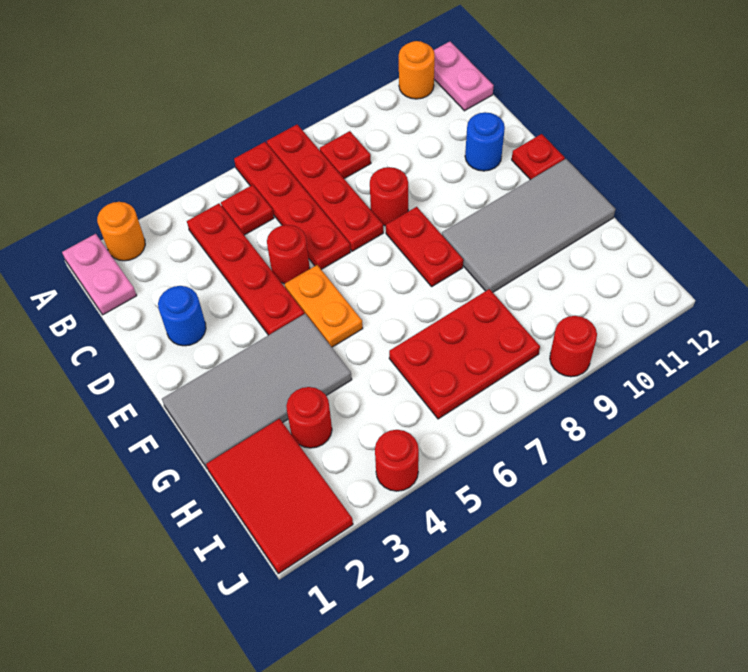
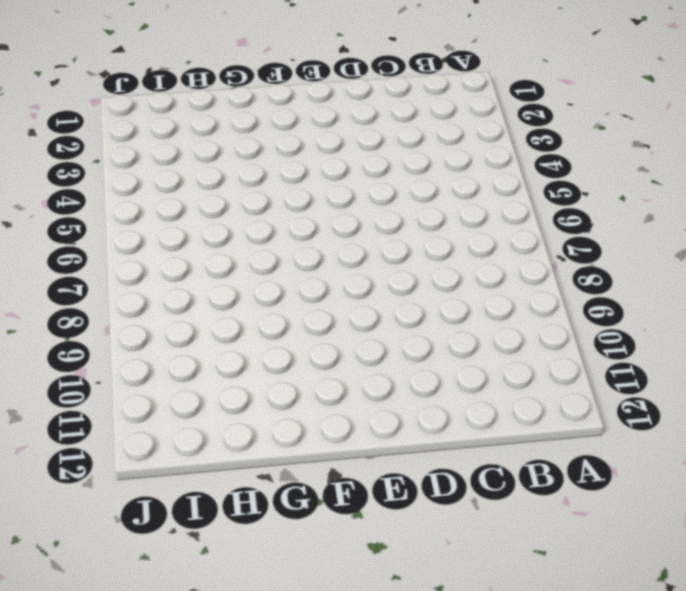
none -> pink 1x2 plate [62,234,137,315]
none -> orange 1x1 round brick [97,202,145,261]
none -> red 1x4 plate [234,142,350,269]

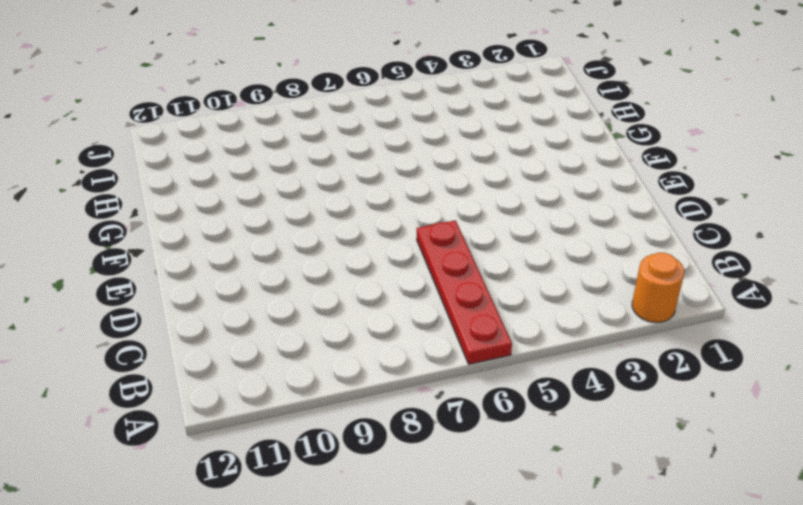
none -> pink 1x2 plate [62,234,137,315]
none -> red 1x4 plate [267,125,383,251]
none -> orange 1x1 round brick [399,41,435,99]

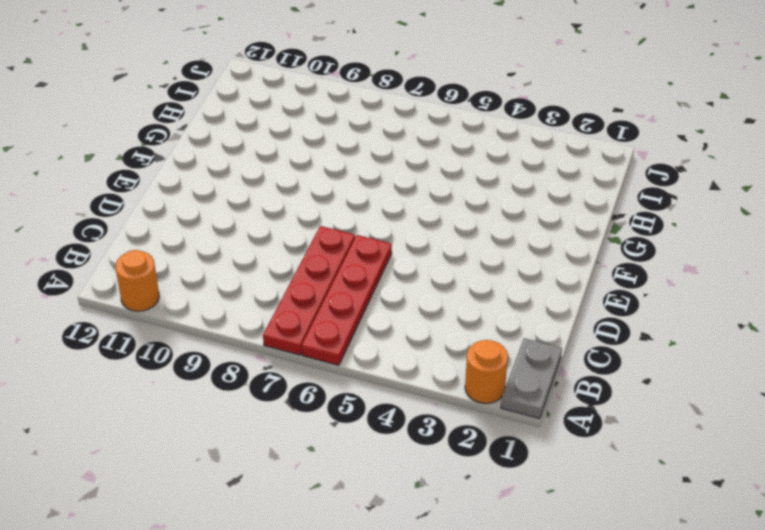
grey 1x2 plate [501,338,562,419] -> pink 1x2 plate [62,234,137,315]
none -> pink 1x2 plate [434,42,494,111]
none -> red 1x4 plate [187,204,304,335]
none -> red 1x1 plate [221,185,274,235]

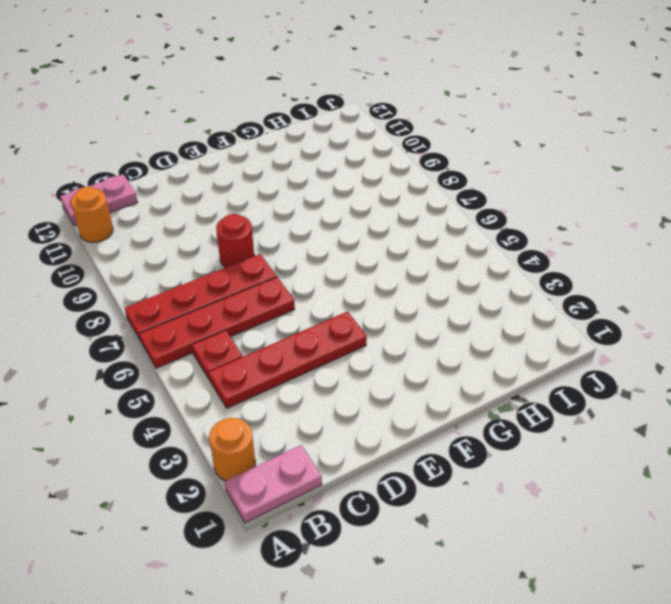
none -> red 1x1 plate [320,131,371,179]
none -> blue 1x1 round brick [158,286,206,346]
none -> red 1x1 round brick [267,225,310,284]

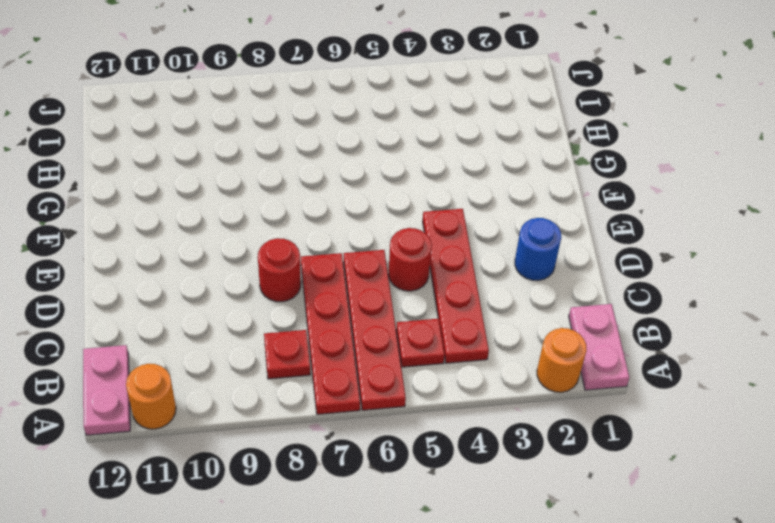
none -> blue 1x1 round brick [465,112,505,171]
none -> orange 1x2 plate [285,265,363,347]
none -> red 1x2 plate [386,207,463,286]

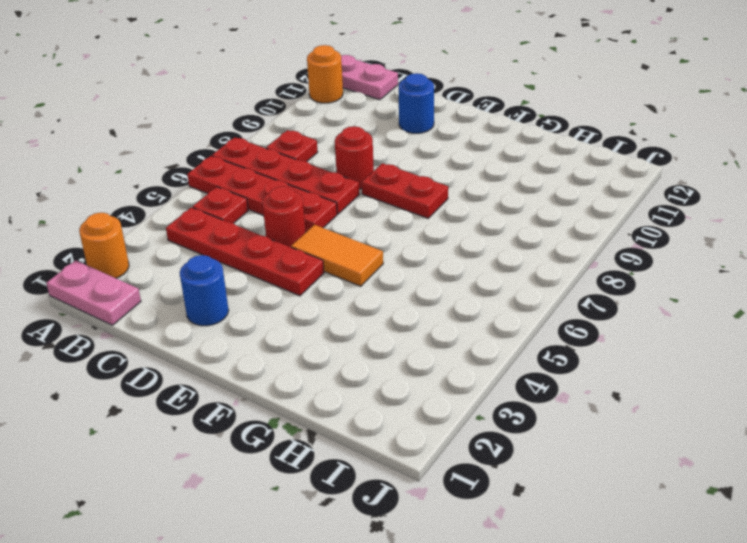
orange 1x2 tile [291,225,383,286] -> orange 1x2 plate [285,265,363,347]
none -> red 1x1 plate [512,134,565,180]
none -> grey 2x4 tile [162,314,352,469]
none -> grey 2x4 tile [442,159,616,292]

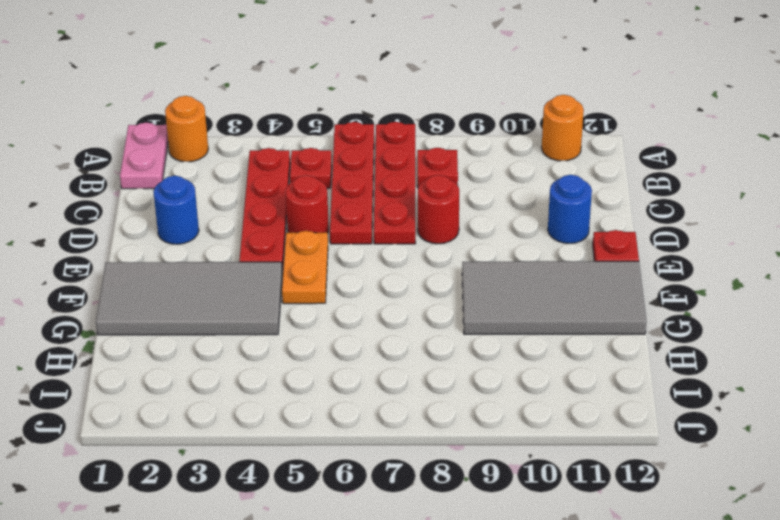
none -> pink 1x2 plate [434,42,494,111]
none -> red 1x2 plate [386,207,463,286]
none -> red 2x3 tile [206,419,353,574]

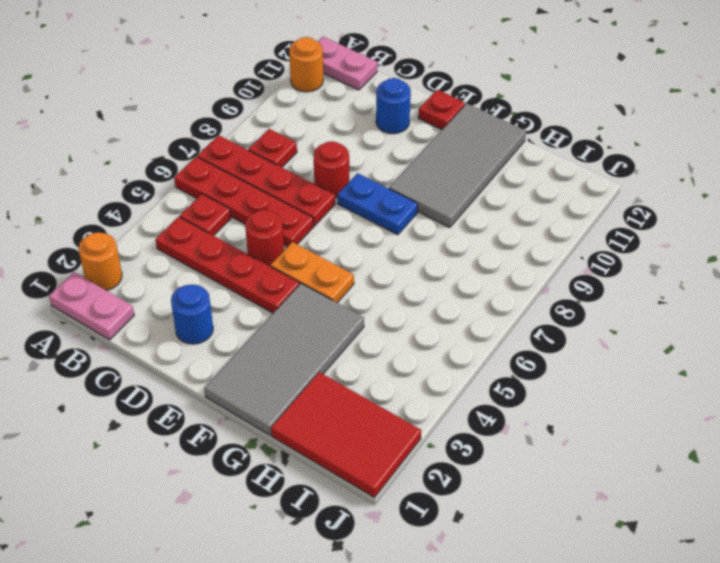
blue 1x2 plate [337,173,418,235] -> red 1x2 plate [386,207,463,286]
none -> red 1x1 round brick [286,387,332,448]
none -> red 2x3 plate [389,289,540,419]
none -> red 1x1 round brick [375,430,419,491]

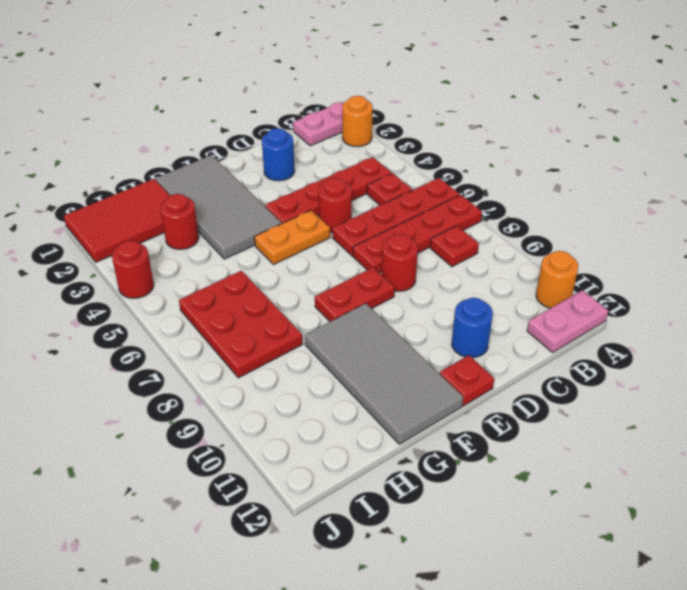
none -> red 1x1 round brick [550,316,597,377]

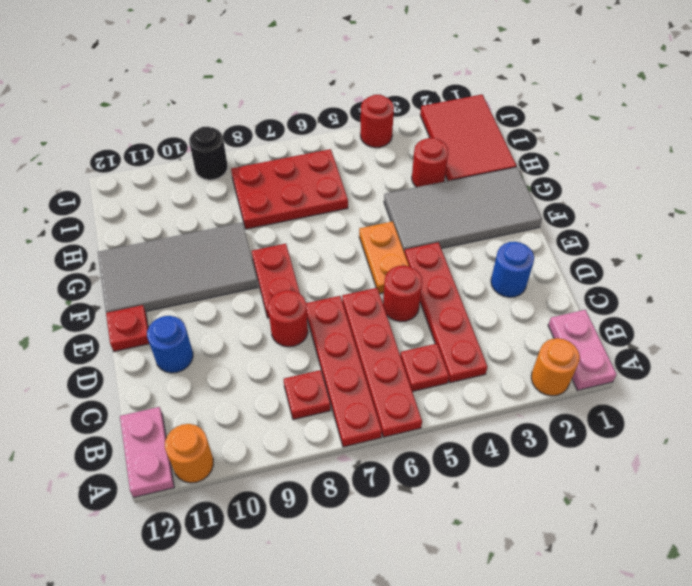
black 1x1 round brick [189,127,228,180] -> red 1x1 round brick [550,316,597,377]

